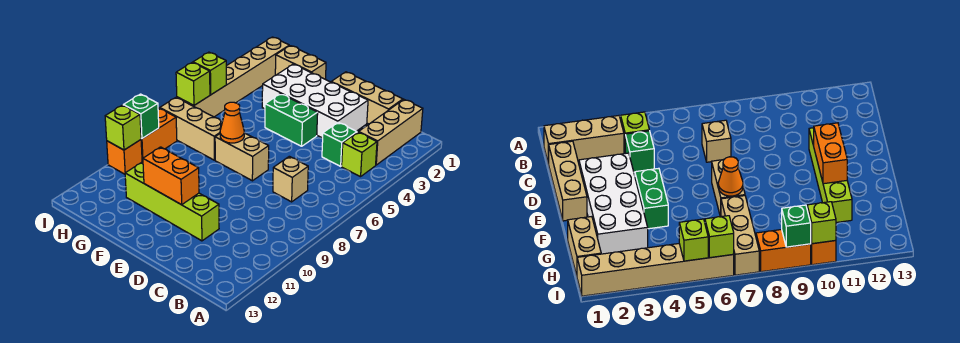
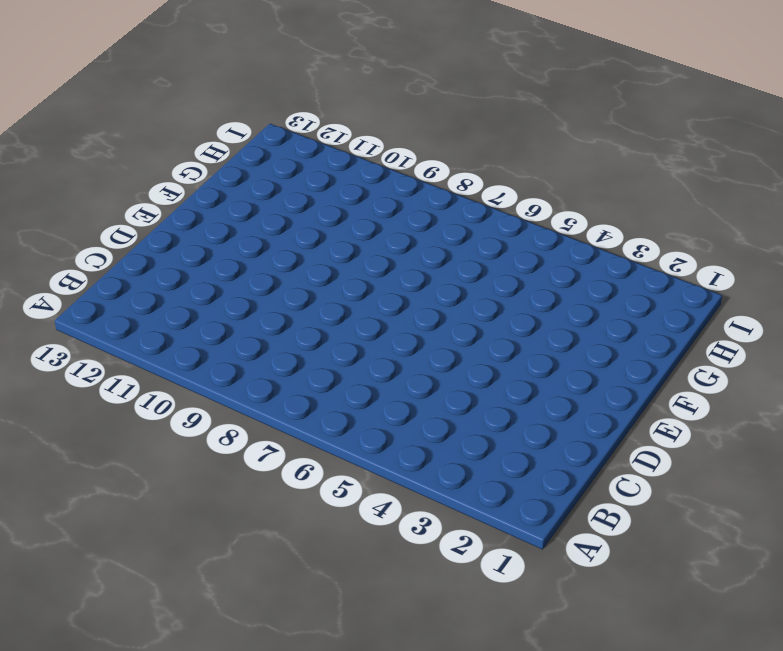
none -> tan 1x3 brick [359,100,423,165]
none -> lime 1x1 brick [342,132,377,177]
none -> tan 1x3 brick [332,72,403,124]

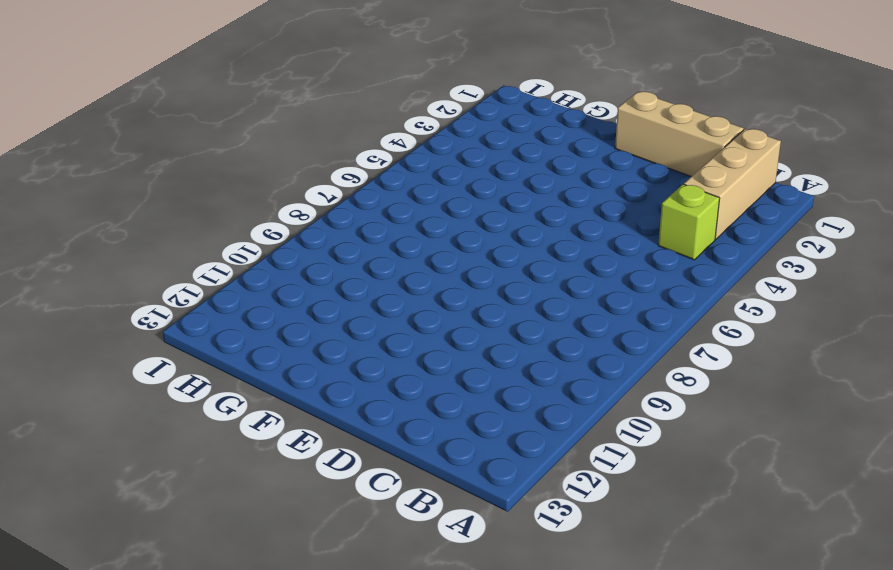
none -> green 1x1 brick [322,122,357,166]
none -> tan 1x1 brick [273,156,308,202]
none -> white 2x4 brick [262,64,368,138]

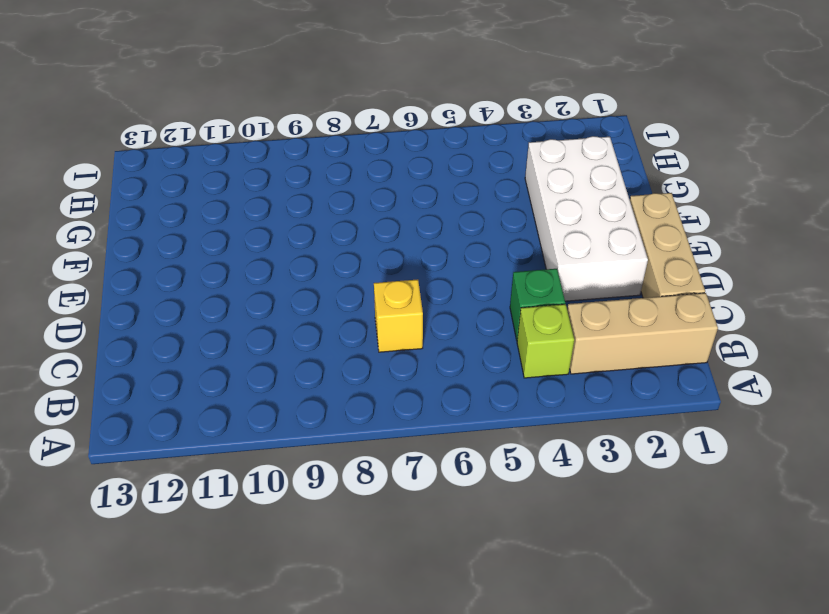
yellow 1x1 brick [374,279,423,352] -> tan 1x1 brick [273,156,308,202]
none -> lime 1x4 brick [125,162,219,241]
none -> green 1x2 brick [265,94,318,146]
none -> tan 1x2 brick [215,133,269,181]

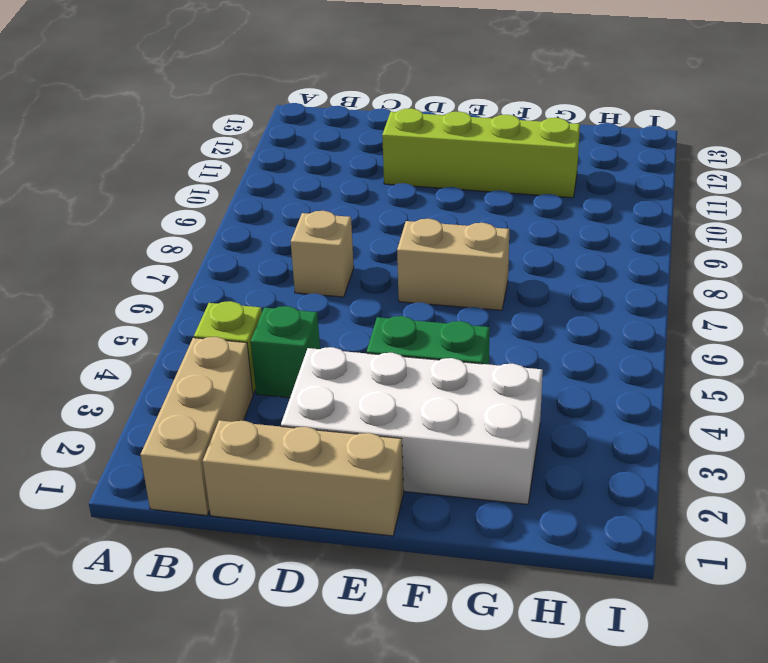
none -> tan 1x2 brick [275,46,326,79]
none -> tan 1x3 brick [160,97,222,160]
none -> tan 1x6 brick [177,37,289,117]

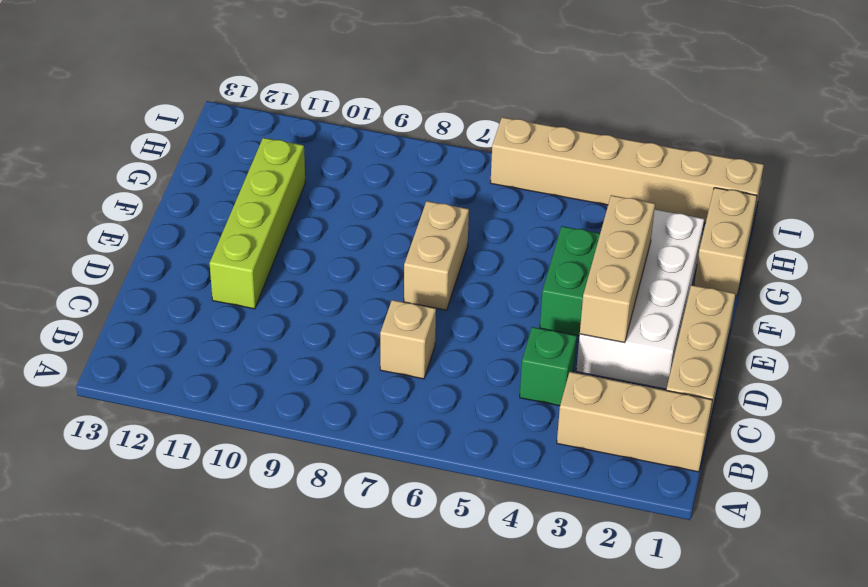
tan 1x3 brick [580,195,655,343] -> tan 1x3 brick moved to [160,97,222,160]
none -> lime 1x1 brick [342,132,377,177]
none -> orange 1x2 brick [141,108,177,162]
none -> orange 1x1 brick [107,140,142,174]

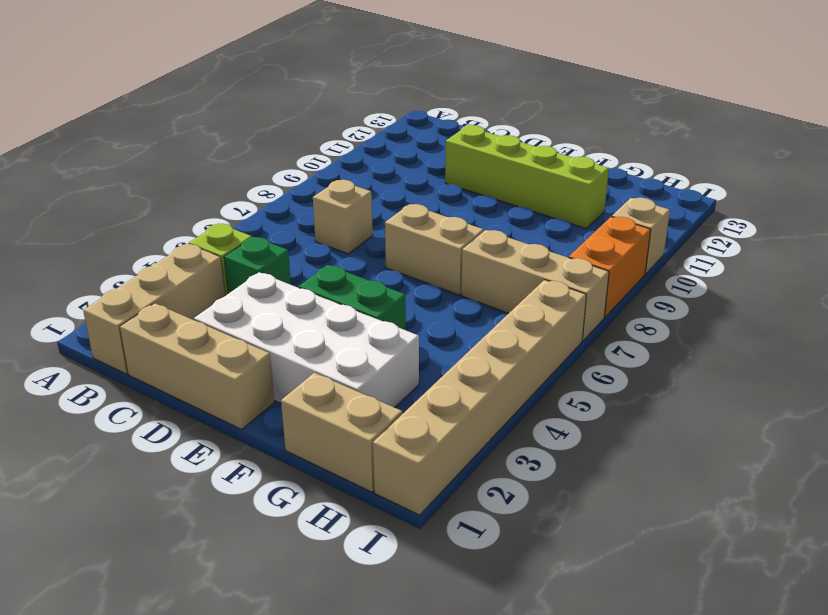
tan 1x1 brick [612,198,670,274] -> orange 1x1 brick [107,140,142,174]
none -> orange 1x2 brick [143,147,199,205]
none -> orange 1x1 cone [220,102,244,143]
none -> lime 1x1 brick [193,52,226,95]

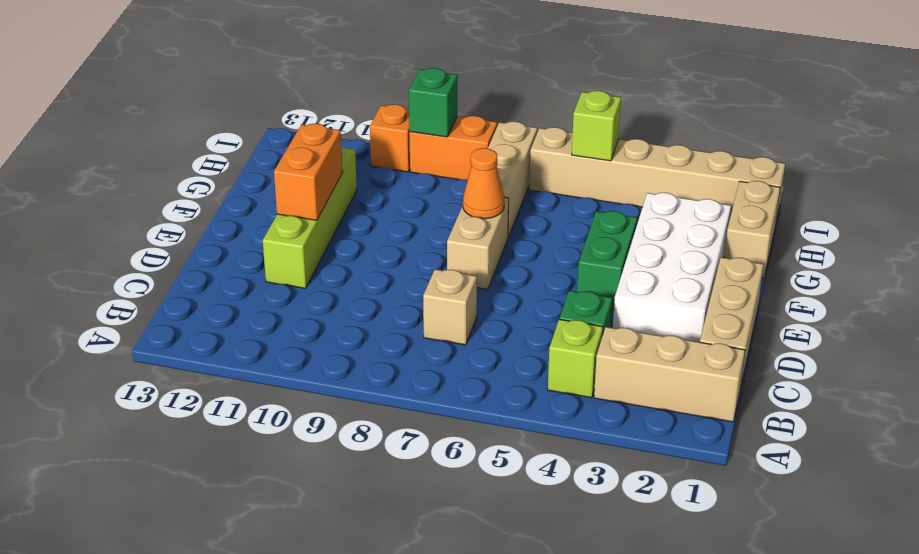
none -> lime 1x1 brick [176,62,210,105]
none -> lime 1x1 brick [105,105,141,150]

